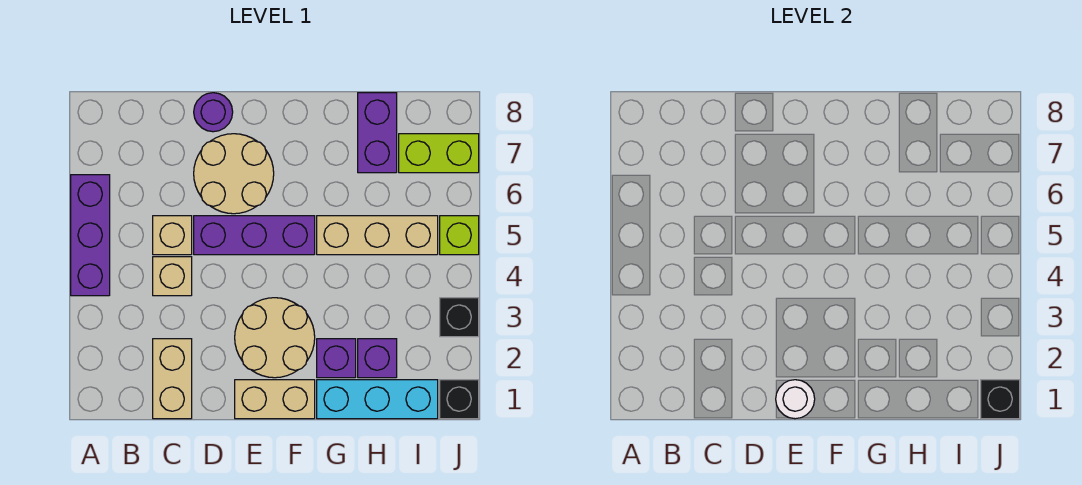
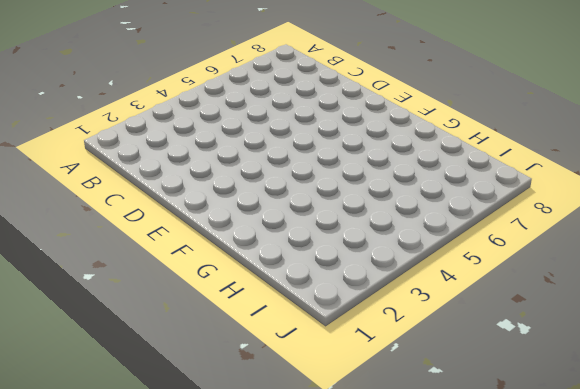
none -> purple 1x3 brick [71,175,110,296]
none -> tan 1x2 brick [153,339,192,419]
none -> tan 1x1 brick [153,257,192,296]

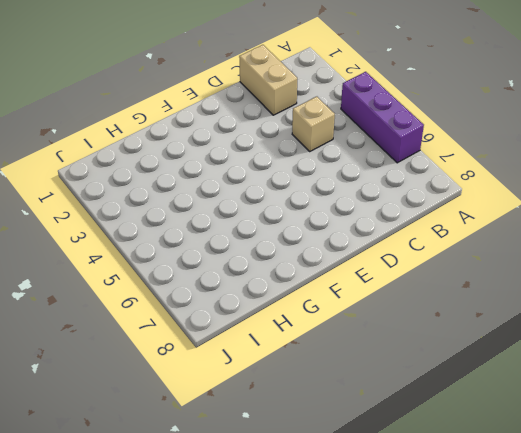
none -> tan 1x1 brick [153,216,192,255]
none -> purple 1x3 brick [194,216,315,255]
none -> tan 2x2 round brick [194,134,274,214]

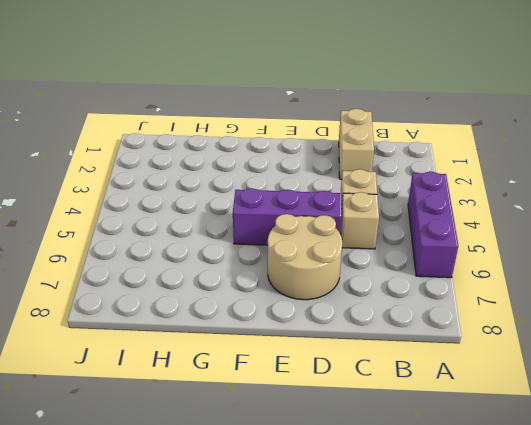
none -> purple 1x1 round brick [194,93,233,132]
none -> tan 1x2 brick [235,380,315,419]
none -> tan 2x2 round brick [235,298,315,378]

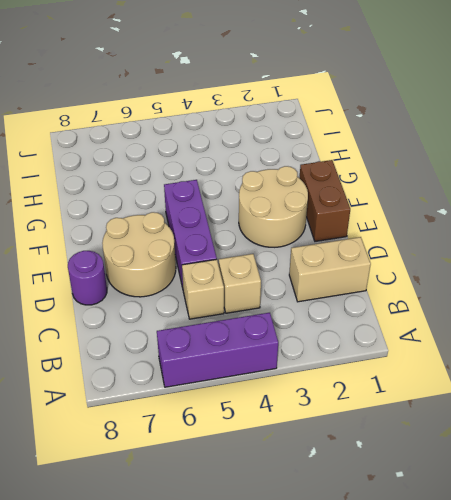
brown 1x2 brick [300,160,350,241] -> tan 1x2 brick [235,380,315,419]
none -> cyan 1x3 brick [317,380,438,419]
none -> purple 1x1 brick [317,339,356,378]
none -> tan 1x3 brick [317,216,438,255]

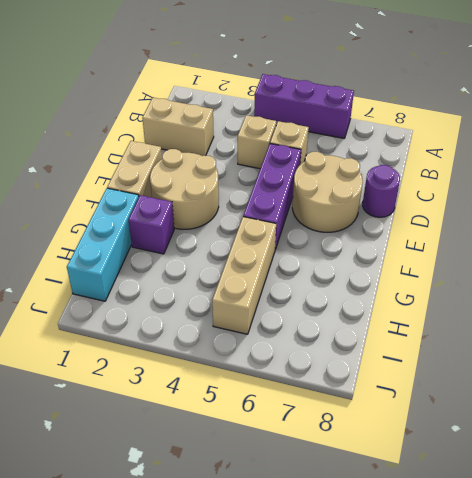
none -> purple 1x1 brick [358,339,397,378]
none -> purple 1x2 brick [358,93,397,173]
none -> lime 1x2 brick [399,134,479,173]

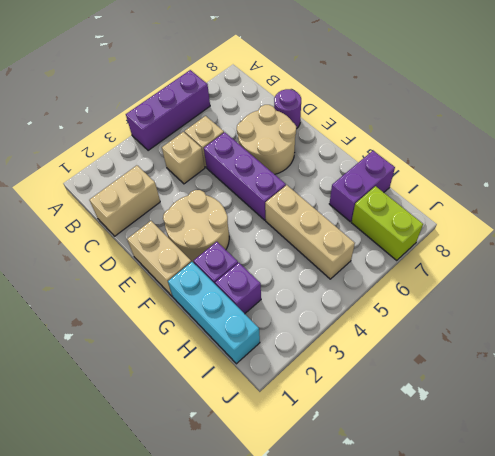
none -> black 1x1 brick [440,380,479,419]
none -> black 1x1 brick [440,298,479,337]
none -> lime 1x1 brick [440,216,479,255]

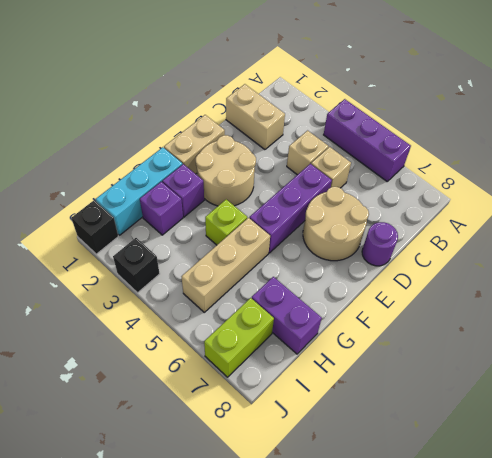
lime 1x1 brick [205,200,247,245] -> lime 1x1 brick moved to [440,216,479,255]
none -> white 1x1 round brick [776,380,815,419]
none -> black 1x1 brick [981,380,1020,419]

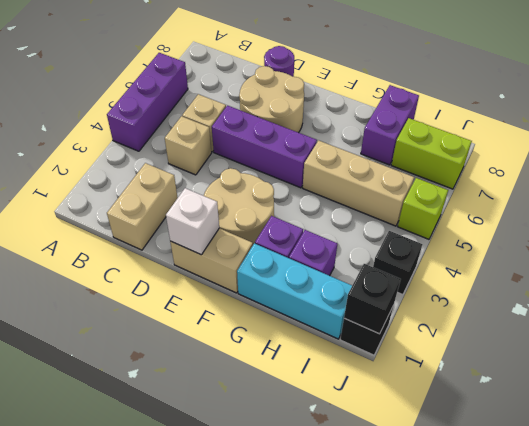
white 1x1 brick [166,188,219,255] -> white 1x1 round brick [776,380,815,419]

